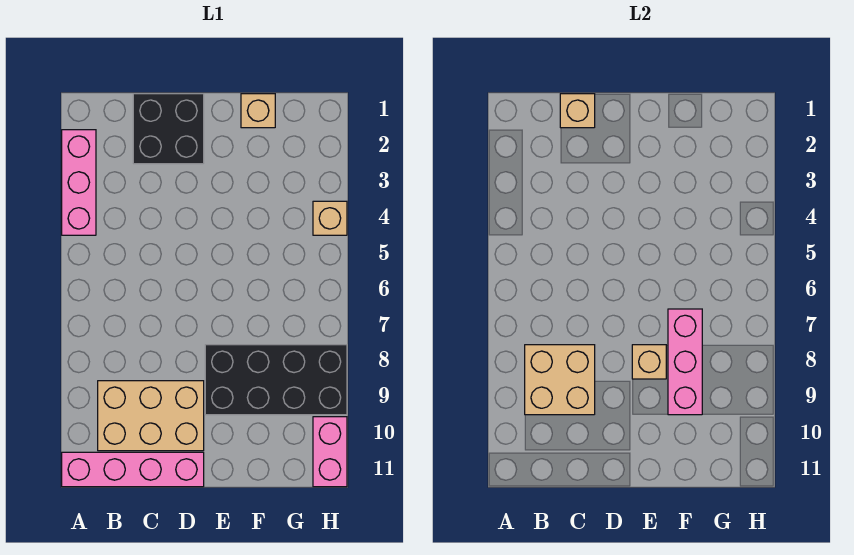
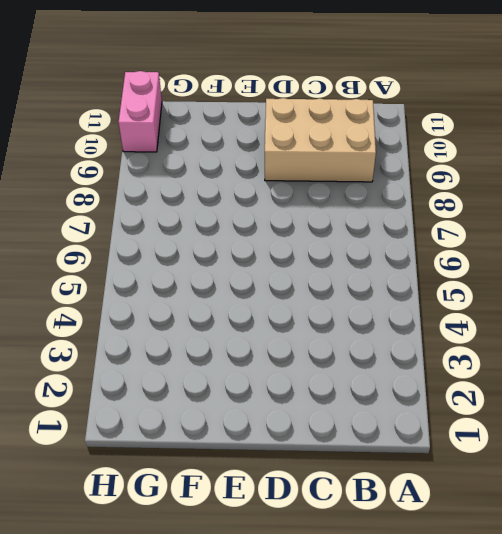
none -> pink 1x3 brick [62,130,96,235]
none -> pink 1x4 brick [62,452,204,487]
none -> black 2x2 brick [133,94,204,164]

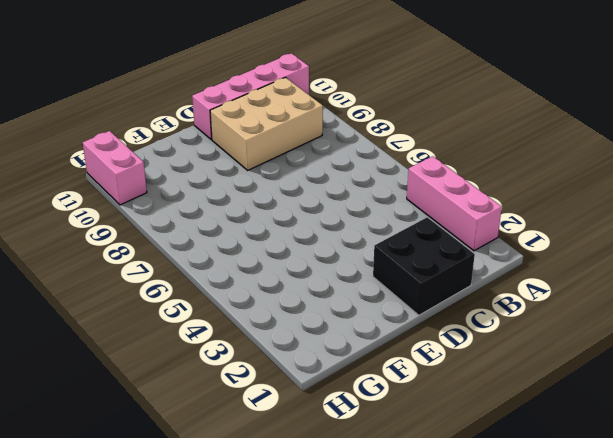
none -> black 2x4 brick [205,345,347,415]
none -> tan 1x1 brick [241,94,275,128]
none -> tan 1x1 brick [313,201,347,235]

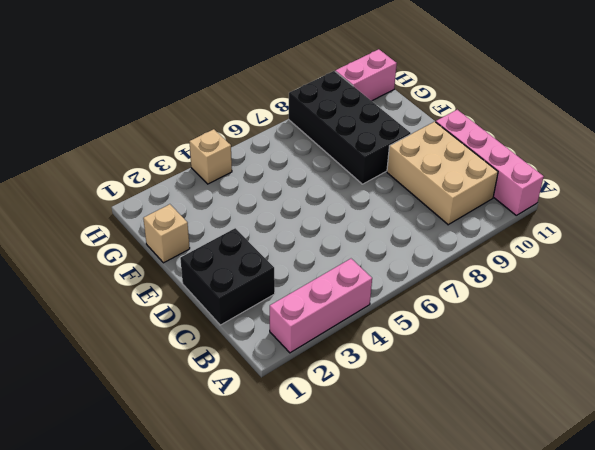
none -> tan 2x2 brick [525,345,595,415]
none -> tan 1x1 brick [560,94,595,128]
none -> tan 1x1 brick [632,345,666,379]

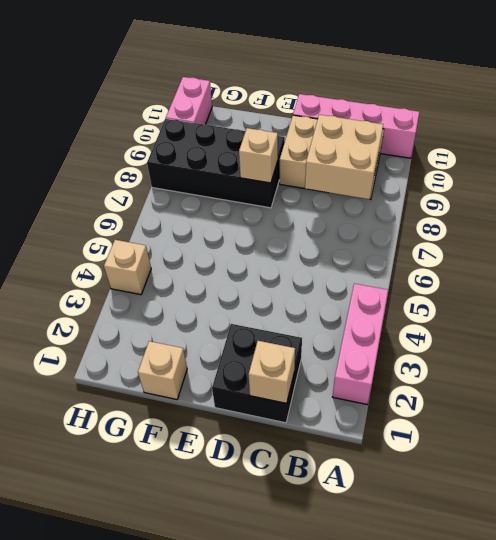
none -> pink 1x3 brick [668,309,702,415]

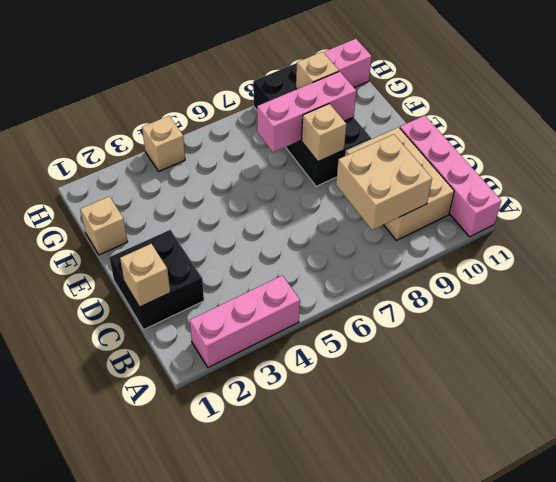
tan 1x1 brick [296,52,339,89] -> none

